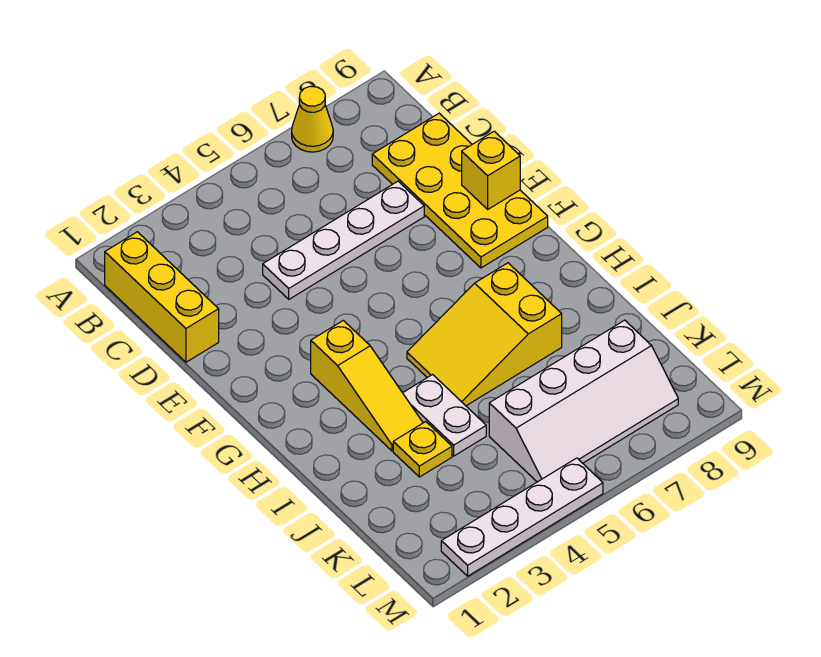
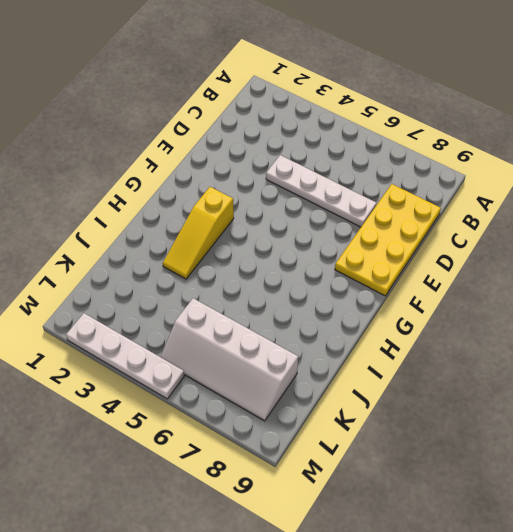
none -> yellow 1x1 cone [292,86,333,152]
none -> yellow 1x3 brick [105,232,219,362]

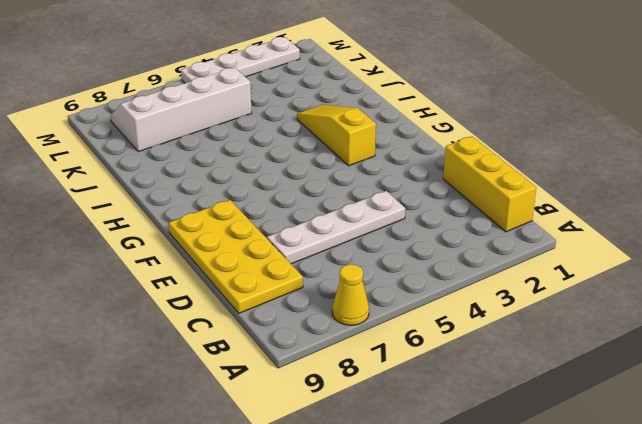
none -> yellow 2x3 slope [407,263,562,406]
none -> white 1x2 plate [403,375,486,456]

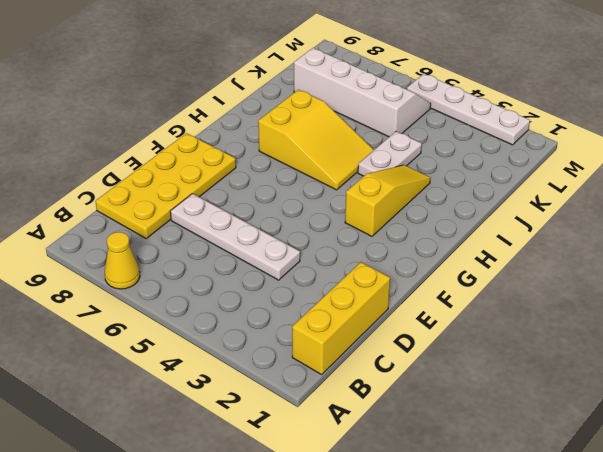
none -> yellow 1x1 plate [393,422,452,477]
none -> yellow 1x1 brick [462,131,520,209]

